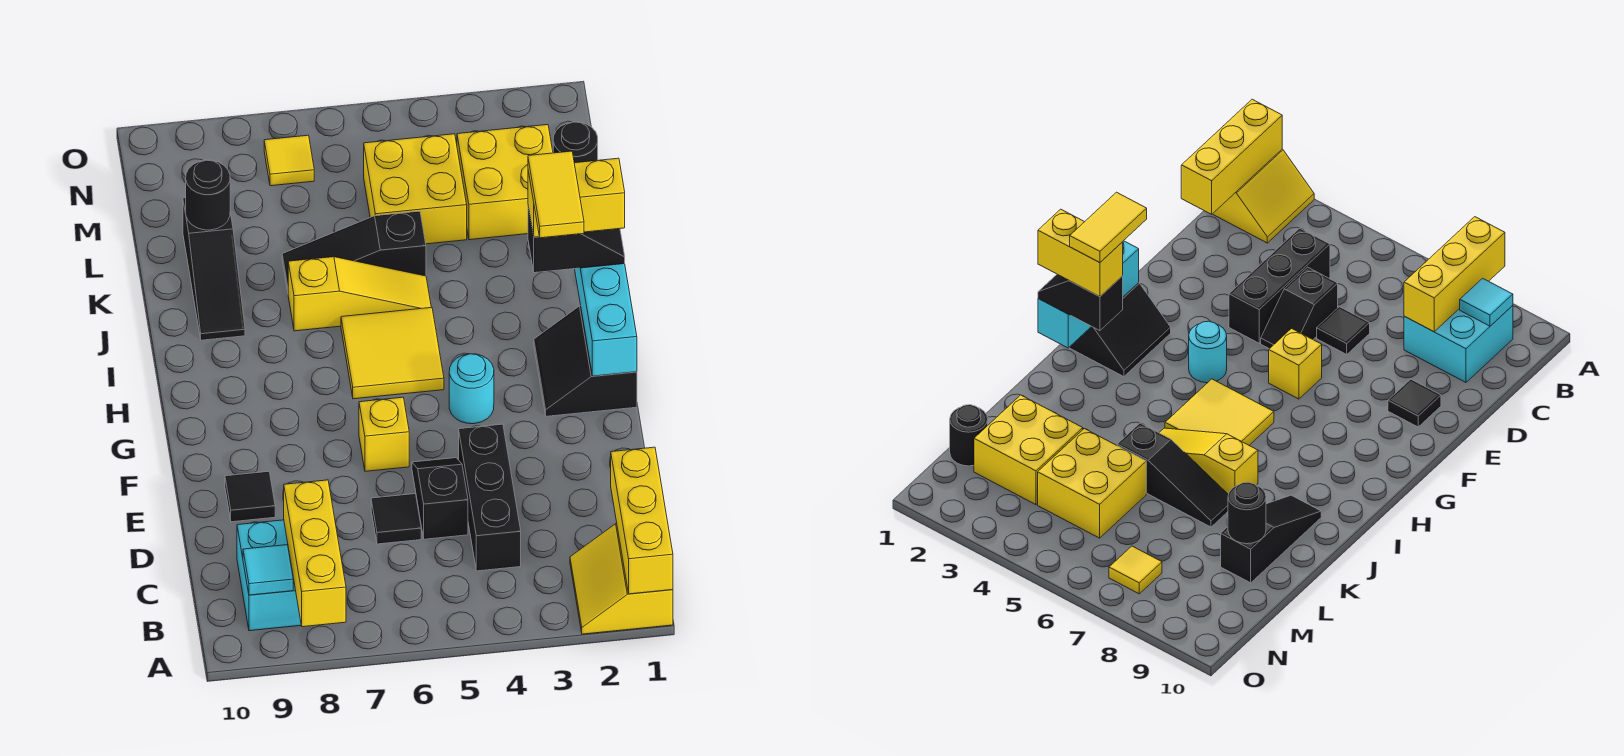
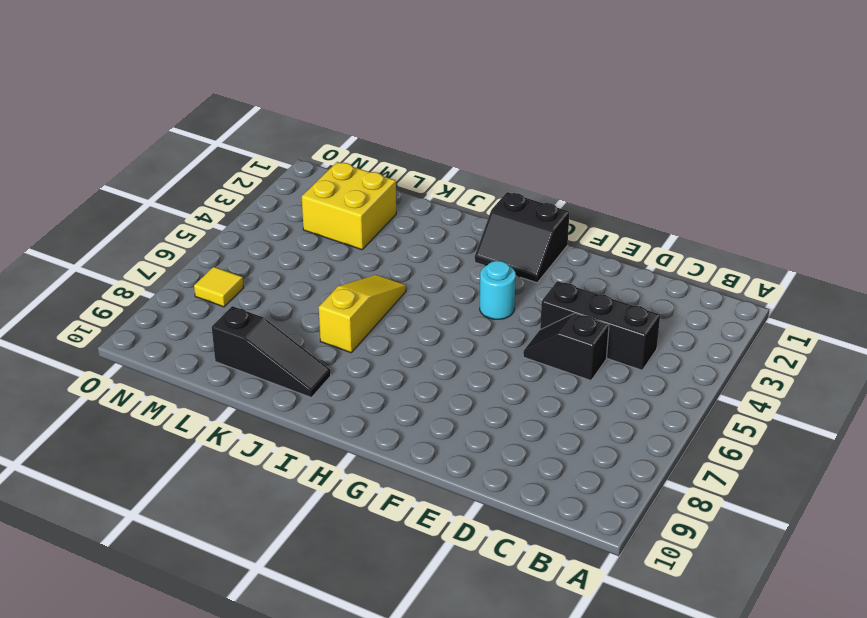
none -> yellow 2x2 slope [570,524,673,634]
none -> cyan 2x2 brick [237,520,301,631]
none -> black 1x1 tile [371,494,421,544]

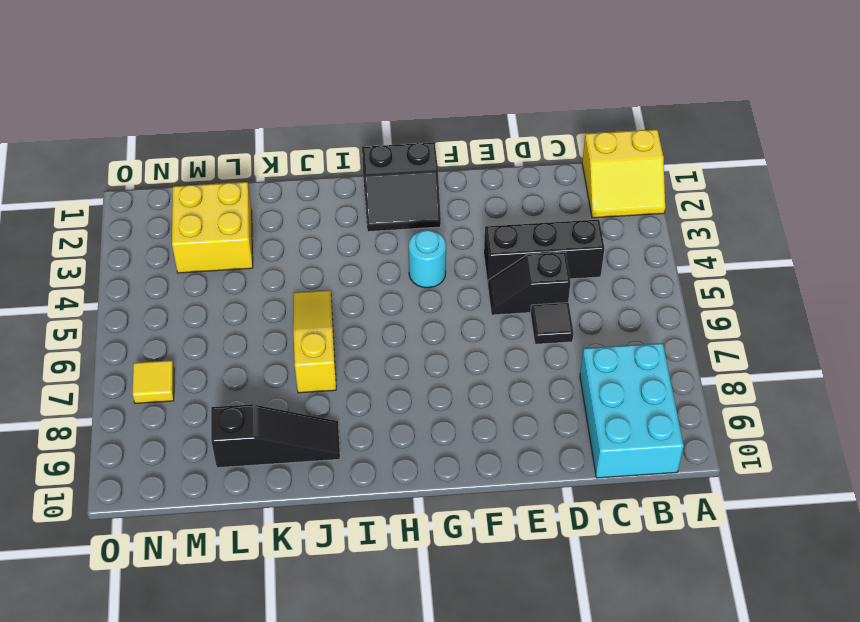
cyan 2x3 brick [580,343,684,478] -> cyan 2x2 brick [237,520,301,631]
none -> black 1x1 tile [225,471,275,522]
none -> yellow 1x1 brick [359,397,409,471]
none -> yellow 2x2 tile [341,307,444,399]

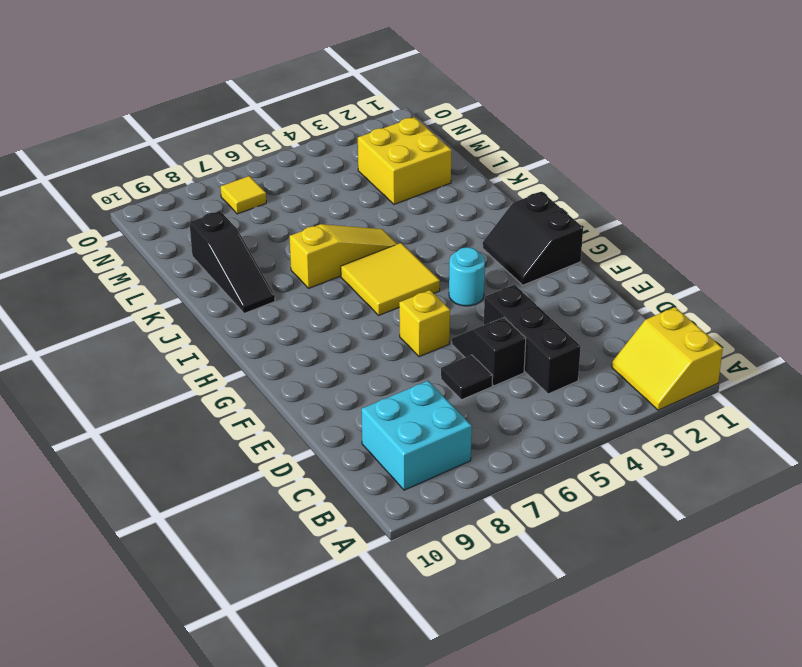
none -> black 1x1 tile [225,471,275,522]
none -> black 1x3 slope [282,211,426,291]
none -> yellow 2x2 brick [364,134,467,244]

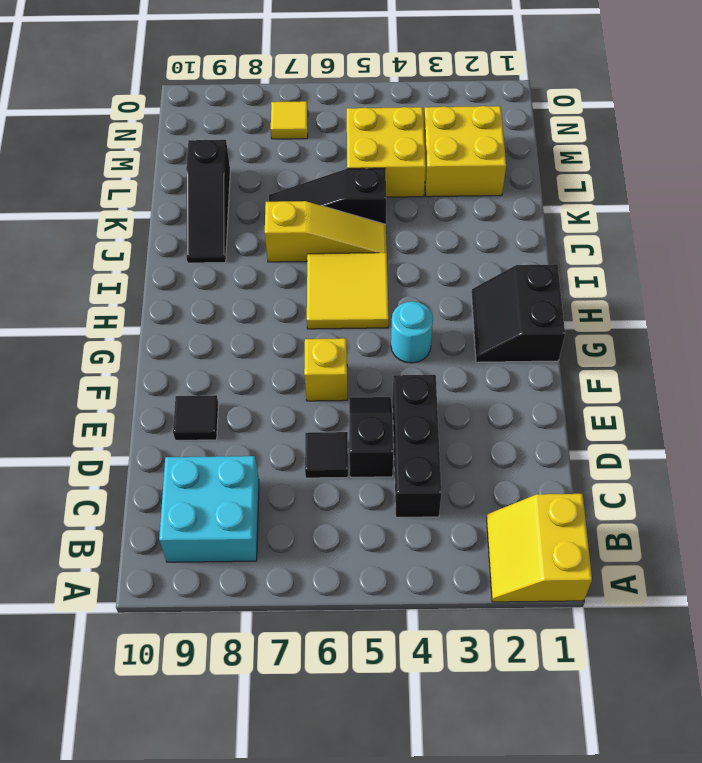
none -> black 1x1 round brick [553,122,598,163]
none -> yellow 1x3 brick [611,447,673,594]
none -> yellow 1x3 brick [284,480,346,627]

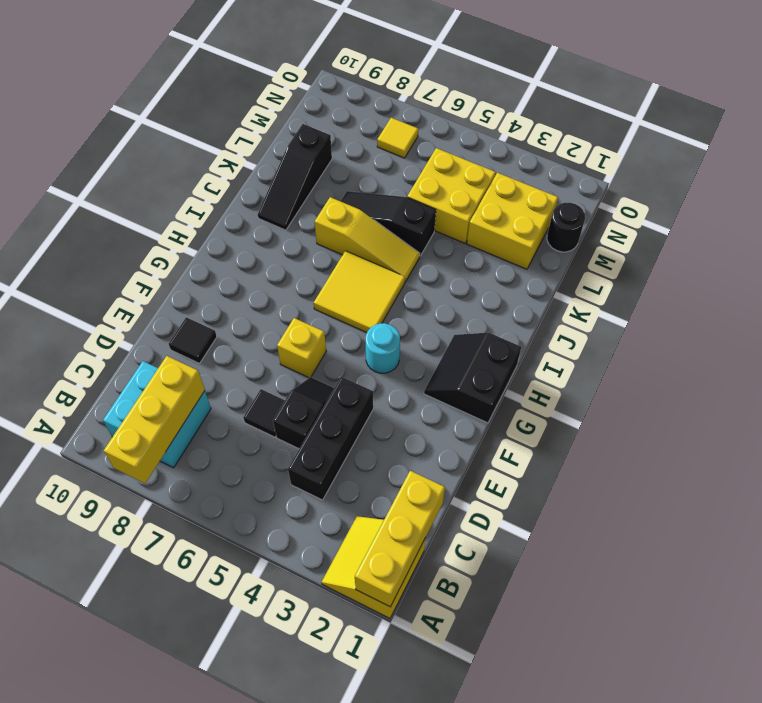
none -> cyan 1x1 tile [243,545,293,595]
none -> cyan 1x3 brick [575,264,637,376]
none -> black 1x1 round brick [186,160,230,230]

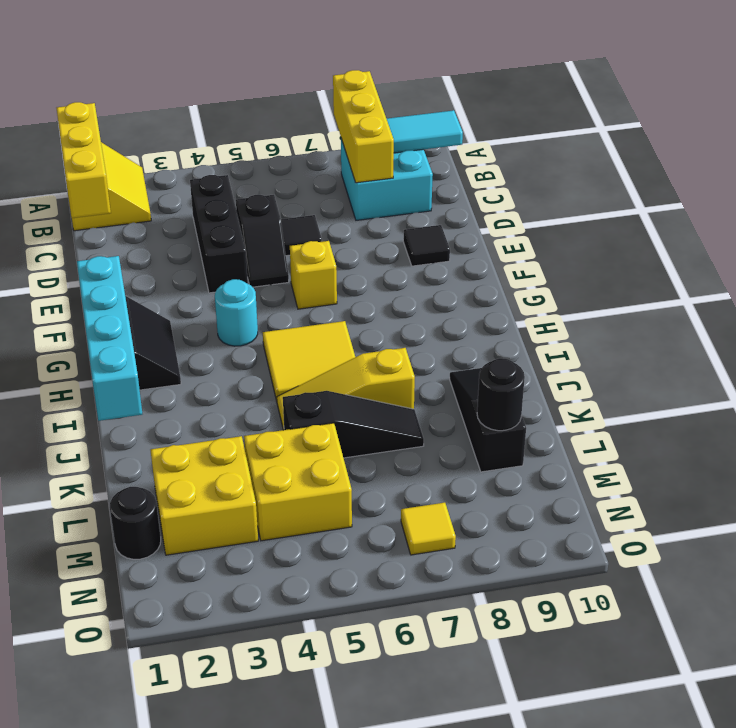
cyan 1x2 tile [386,110,463,153] -> cyan 1x1 tile [243,545,293,595]
cyan 1x4 brick [77,256,142,421] -> cyan 1x3 brick [575,264,637,376]
none -> black 1x2 slope [528,207,625,273]
none -> yellow 1x2 brick [528,158,625,237]
none -> yellow 1x2 tile [528,151,584,238]

